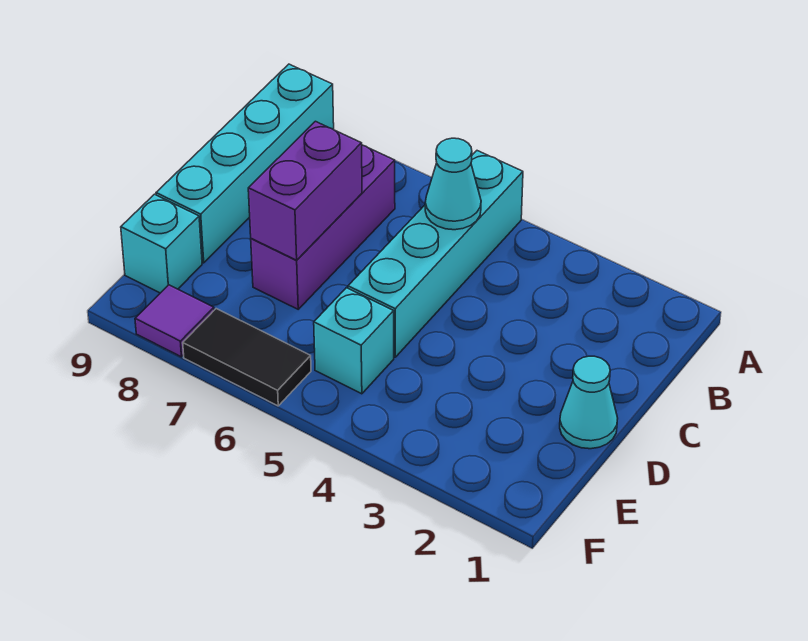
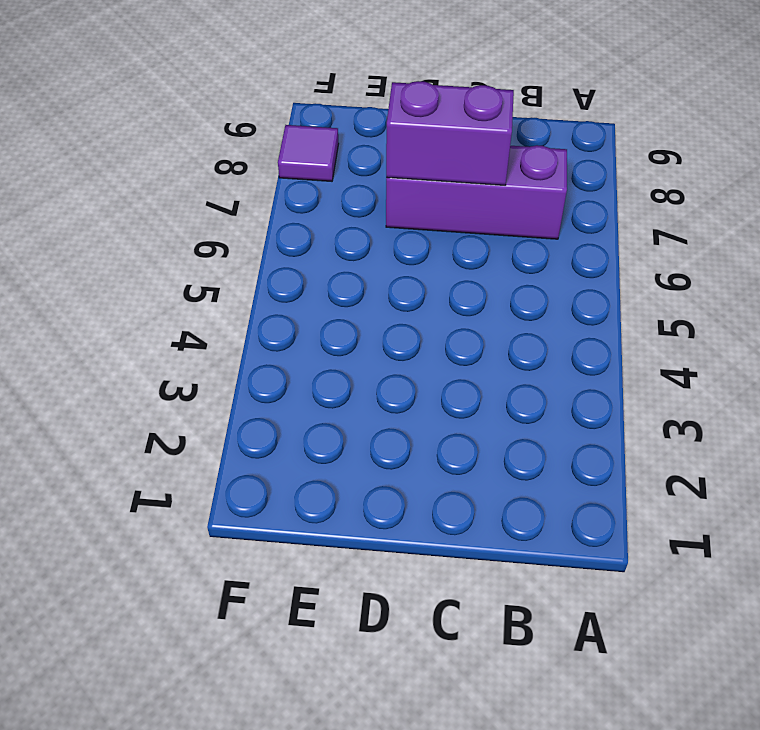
none -> cyan 1x4 brick [348,151,523,357]
none -> cyan 1x4 brick [156,64,334,263]

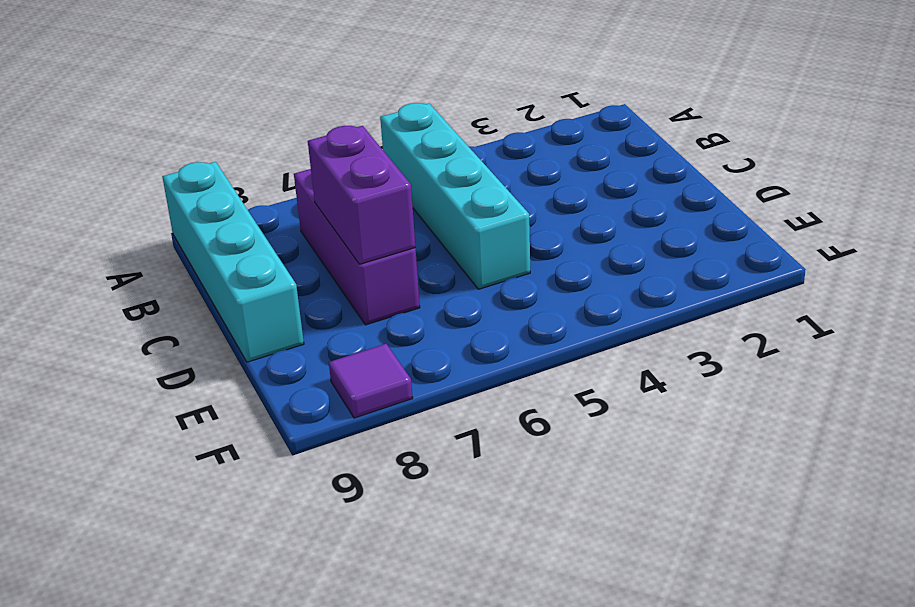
none -> cyan 1x1 cone [560,356,618,449]
none -> cyan 1x1 brick [314,288,394,394]

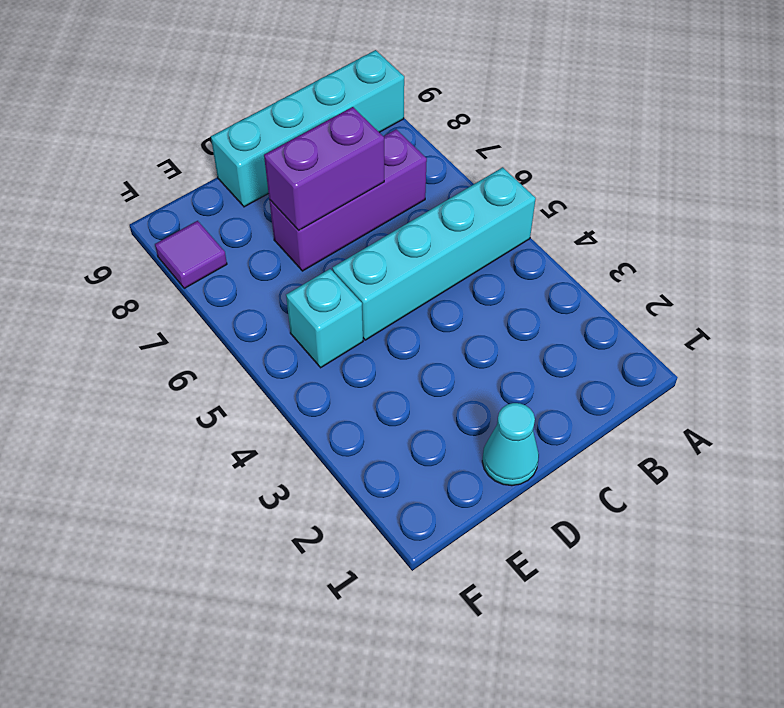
none -> cyan 1x1 brick [121,194,202,293]
none -> black 1x2 tile [183,309,311,406]

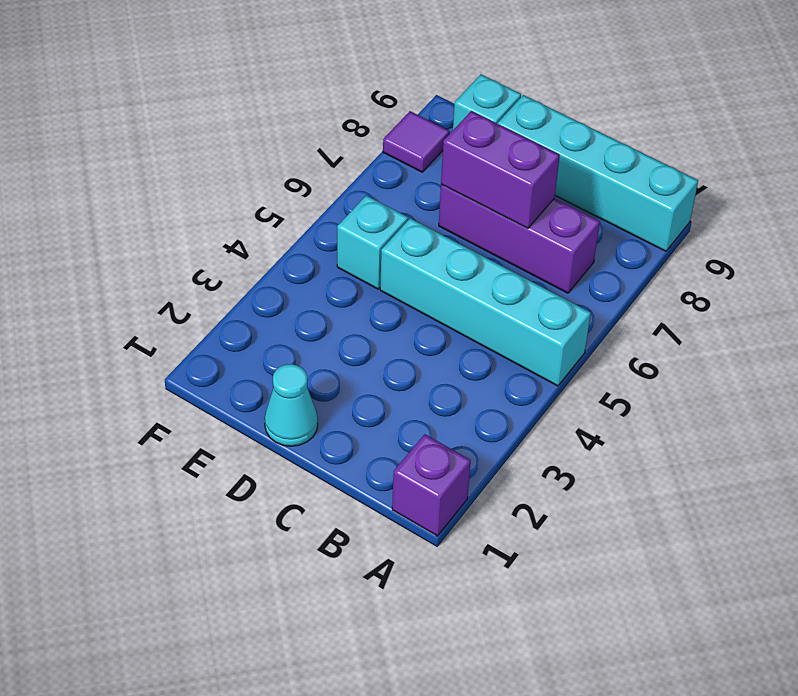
purple 1x1 brick [392,434,471,536] -> none
none -> black 1x2 tile [183,309,311,406]
none -> cyan 1x1 cone [425,138,481,230]

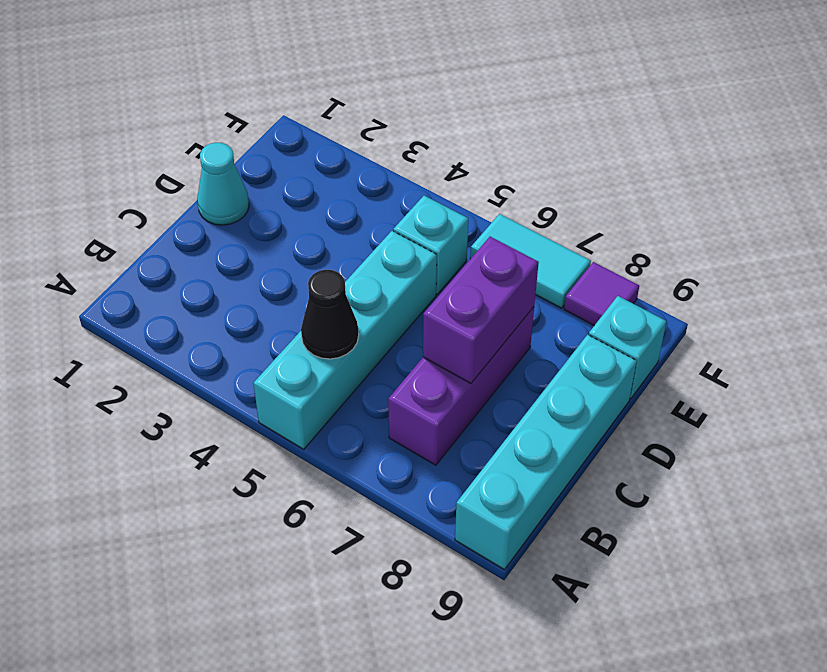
black 1x1 cone [301,270,359,359] -> cyan 1x1 cone [425,138,481,230]
cyan 1x2 tile [470,214,591,308] -> black 1x2 tile [183,309,311,406]

